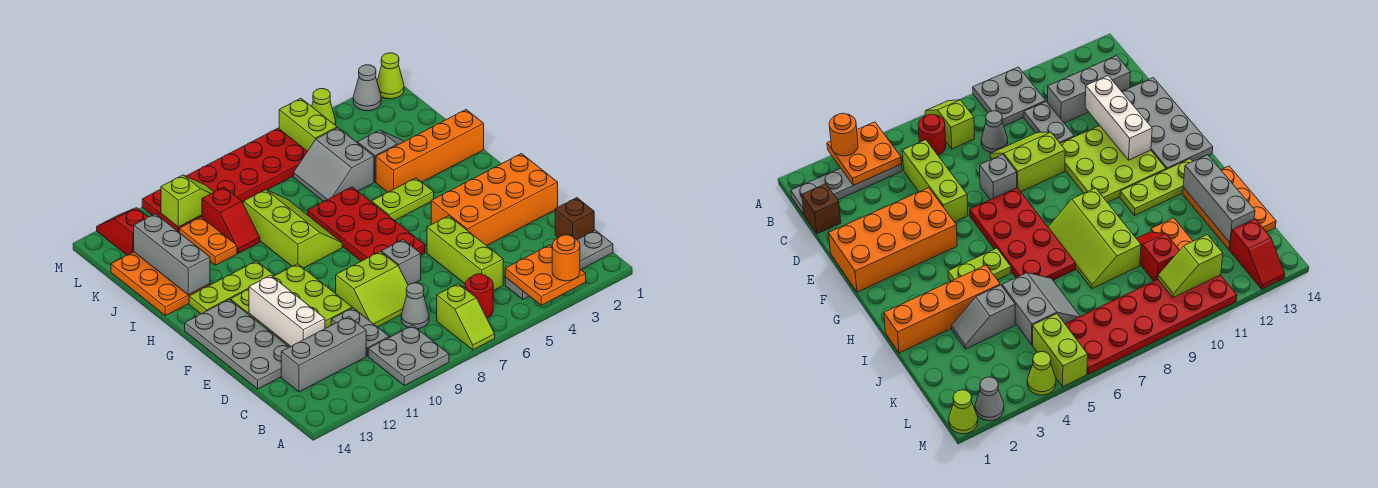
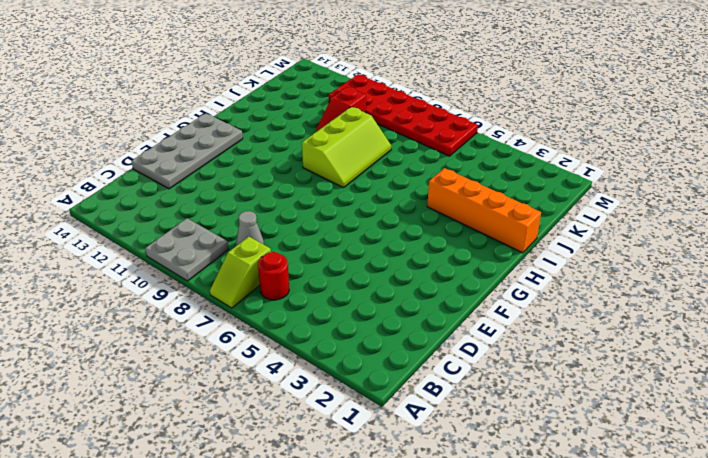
none -> grey 1x4 plate [505,230,613,299]
none -> brown 1x1 brick [555,198,594,239]
none -> lime 1x3 brick [427,216,503,291]
none -> grey 1x2 plate [331,308,389,356]

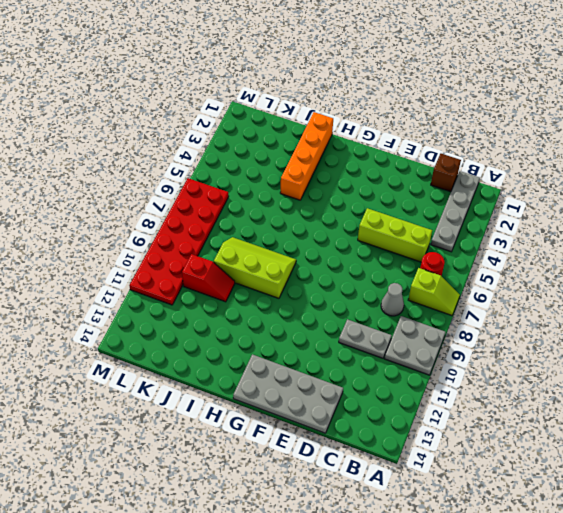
none -> grey 1x3 brick [281,316,366,392]
none -> lime 2x2 slope [335,251,408,327]
none -> orange 2x4 brick [431,154,558,246]
none -> grey 1x1 brick [381,240,421,285]

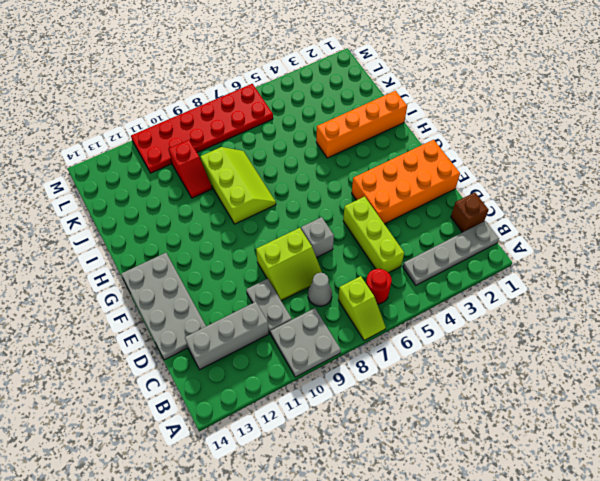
none -> lime 3x3 plate [230,264,352,347]
none -> red 2x4 plate [308,187,425,261]
none -> lime 1x2 plate [372,178,434,221]
none -> lime 1x3 plate [189,261,274,314]

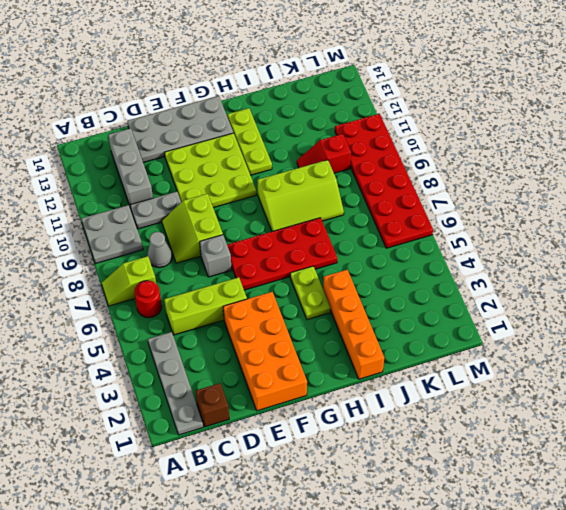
none -> orange 2x3 plate [111,252,210,316]
none -> grey 1x2 slope [357,130,404,182]
none -> grey 2x2 slope [293,128,374,201]
none -> orange 1x2 plate [179,217,237,265]

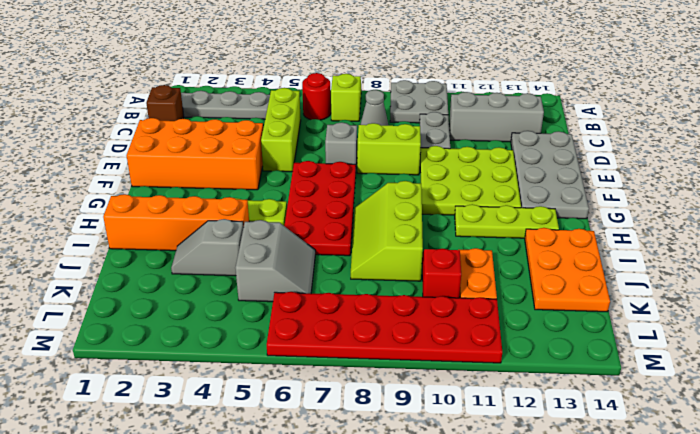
none -> lime 1x2 brick [279,98,337,151]
none -> red 1x2 slope [97,208,148,255]
none -> lime 1x1 cone [377,53,404,99]
none -> grey 1x1 cone [353,65,381,111]

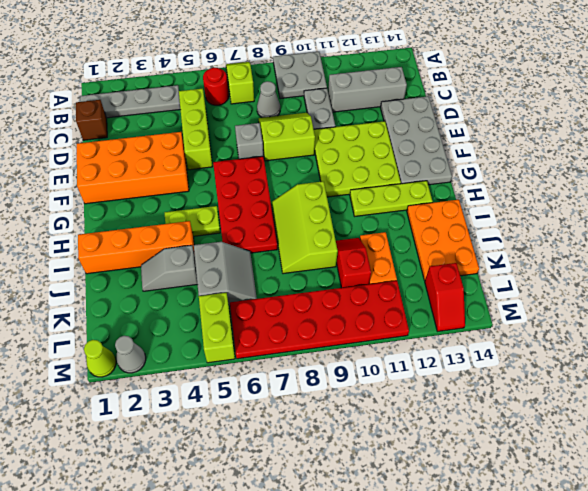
none -> lime 1x1 cone [312,89,336,126]
none -> orange 2x2 plate [505,245,586,305]
none -> white 1x3 brick [249,275,325,346]
none -> grey 1x3 brick [134,214,210,295]

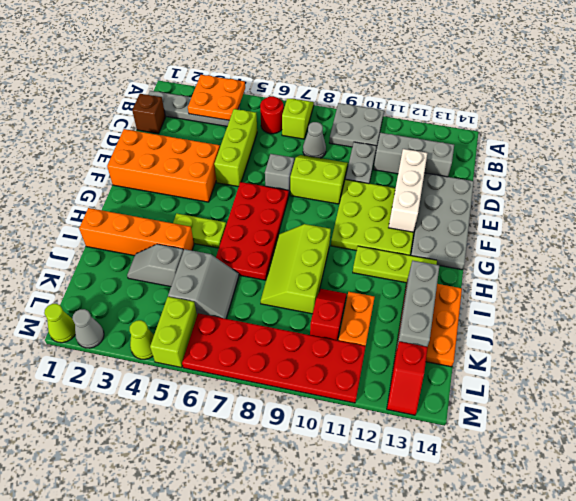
none -> lime 1x2 slope [161,175,214,227]
none -> orange 1x1 round brick [552,235,580,281]

